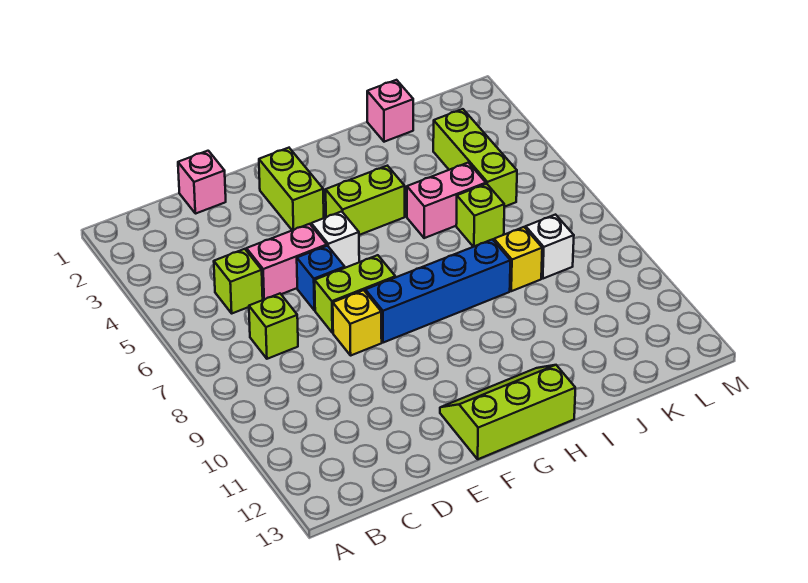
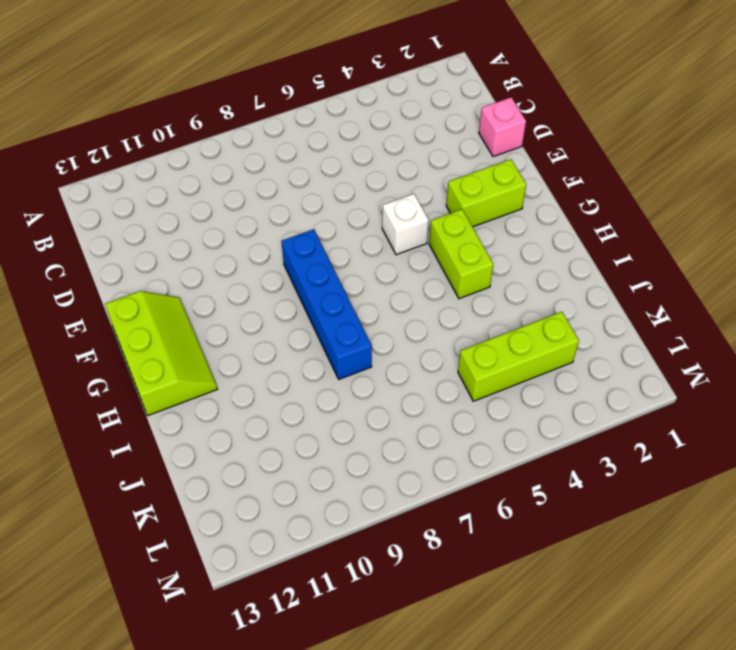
none -> lime 1x1 brick [214,249,263,313]
none -> lime 1x1 brick [249,294,298,359]
none -> pink 1x2 brick [246,224,327,300]

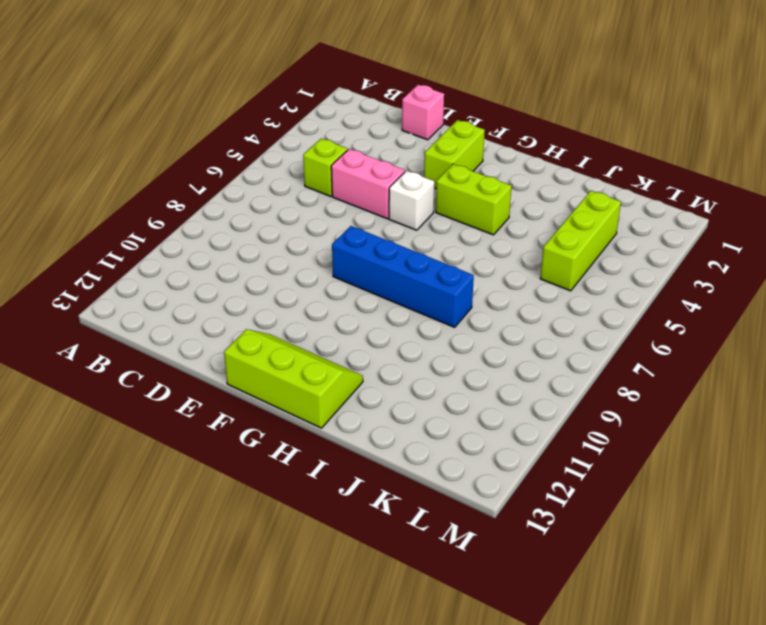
none -> lime 1x1 brick [249,294,298,359]
none -> blue 1x1 brick [297,246,345,310]
none -> lime 1x2 brick [315,255,395,333]

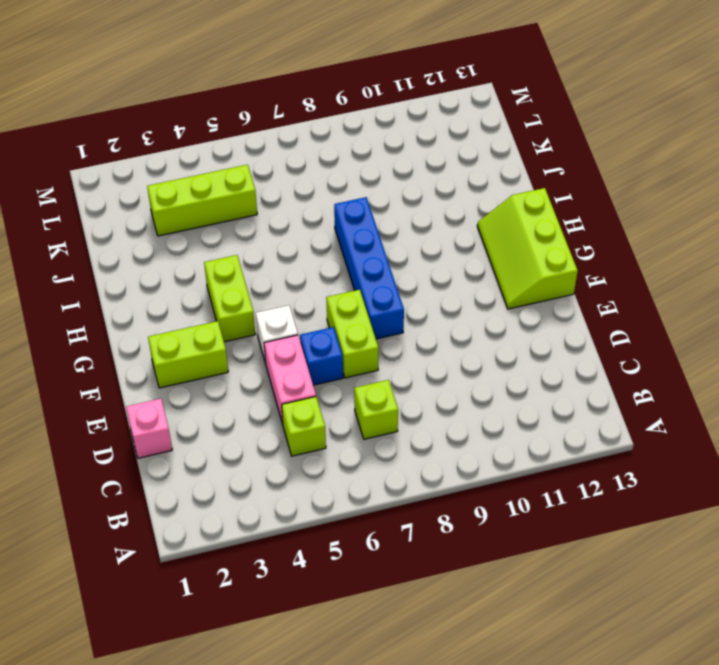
none -> yellow 1x1 brick [333,290,382,355]
none -> pink 1x2 brick [407,163,486,238]
none -> pink 1x1 brick [367,80,413,142]

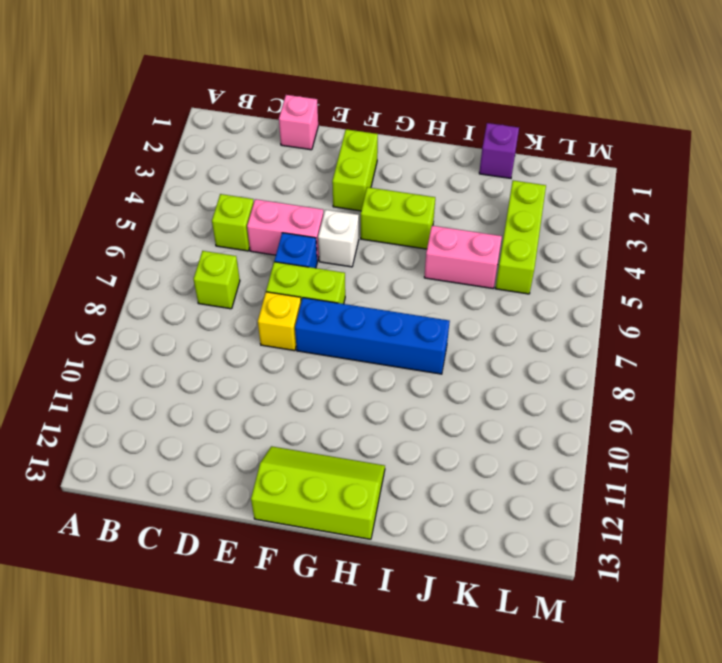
purple 1x1 brick [479,123,519,178] -> pink 1x1 brick [367,80,413,142]
none -> lime 1x1 brick [456,184,504,247]
none -> yellow 1x1 brick [494,227,542,291]
none -> white 1x1 brick [526,215,574,279]

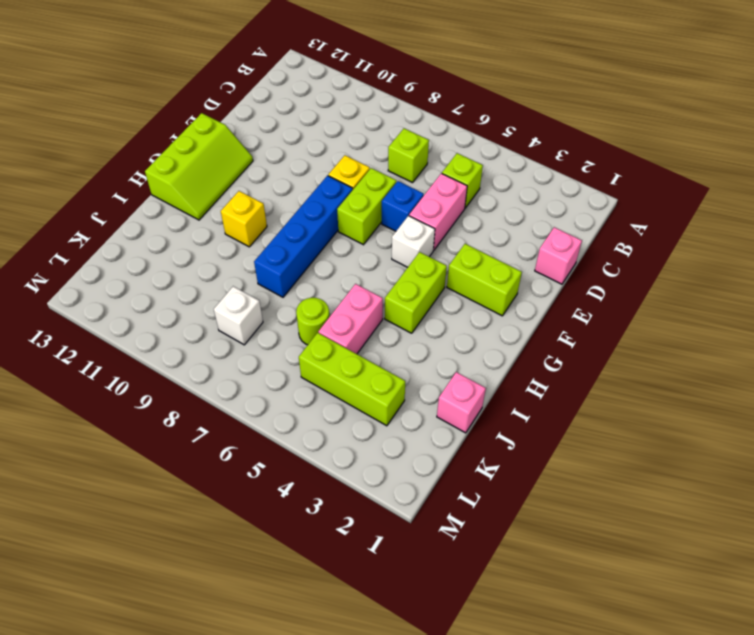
yellow 1x1 brick [221,191,267,247] -> yellow 1x1 brick moved to [494,227,542,291]
lime 1x1 round brick [296,298,330,345] -> lime 1x1 brick [456,184,504,247]

